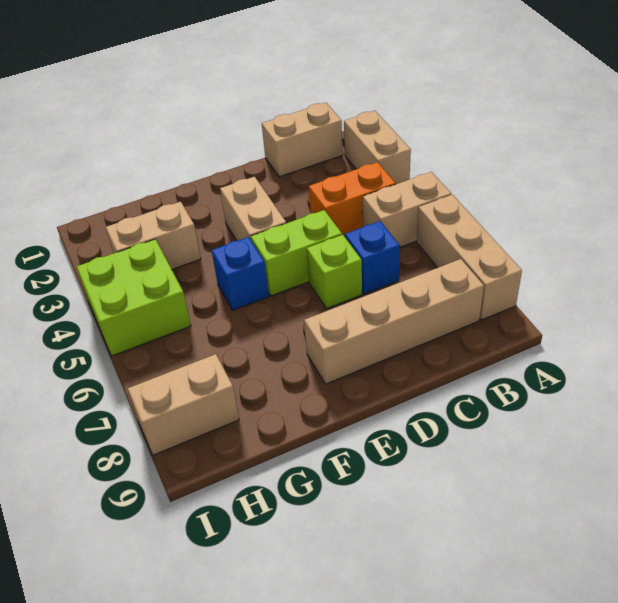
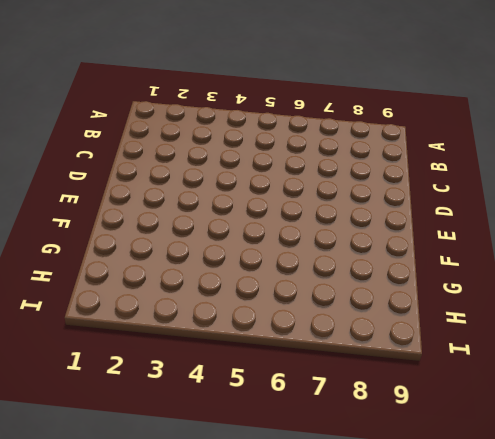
none -> tan 1x2 brick [344,111,411,184]
none -> tan 1x2 brick [363,172,451,247]
none -> tan 1x3 brick [417,195,522,320]

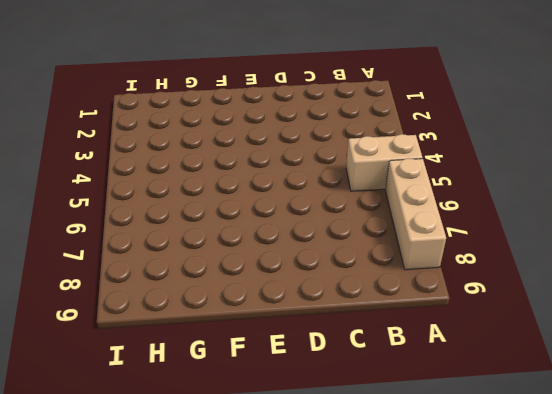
none -> tan 1x2 brick [344,111,411,184]
none -> tan 1x2 brick [262,103,343,177]
none -> orange 1x2 brick [309,162,396,237]

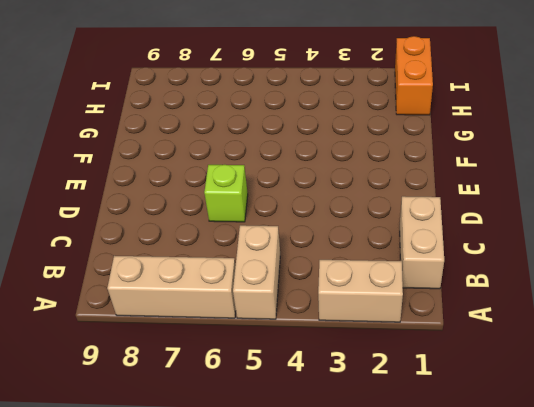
orange 1x2 brick [395,36,433,115] -> orange 1x2 brick moved to [309,162,396,237]
none -> tan 1x4 brick [304,259,484,384]
none -> blue 1x1 brick [345,221,400,294]
none -> lime 1x2 brick [251,210,342,296]

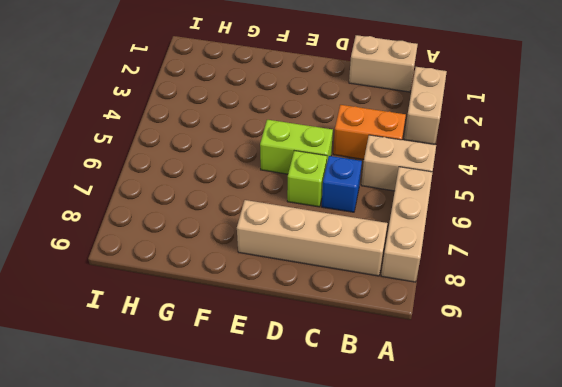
none -> tan 1x2 brick [220,177,286,241]
none -> blue 1x1 brick [212,237,269,310]
none -> tan 1x2 brick [106,202,201,269]

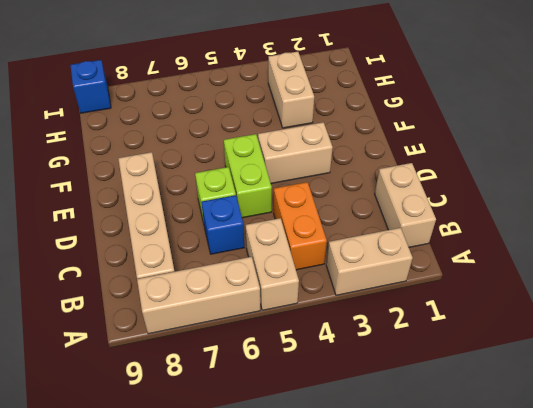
blue 1x1 brick [70,60,111,113] -> blue 1x1 brick moved to [212,237,269,310]
none -> lime 2x2 brick [77,239,191,356]
none -> tan 1x2 brick [128,354,239,455]

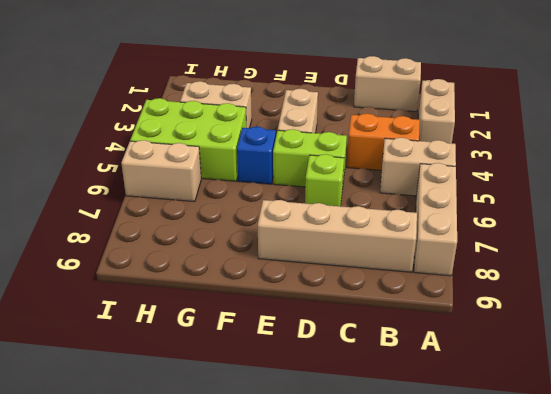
lime 2x3 brick [130,98,246,181] -> lime 2x2 brick [77,239,191,356]
tan 1x2 brick [121,140,201,202] -> tan 1x2 brick moved to [128,354,239,455]
none -> blue 1x1 brick [345,221,400,294]

